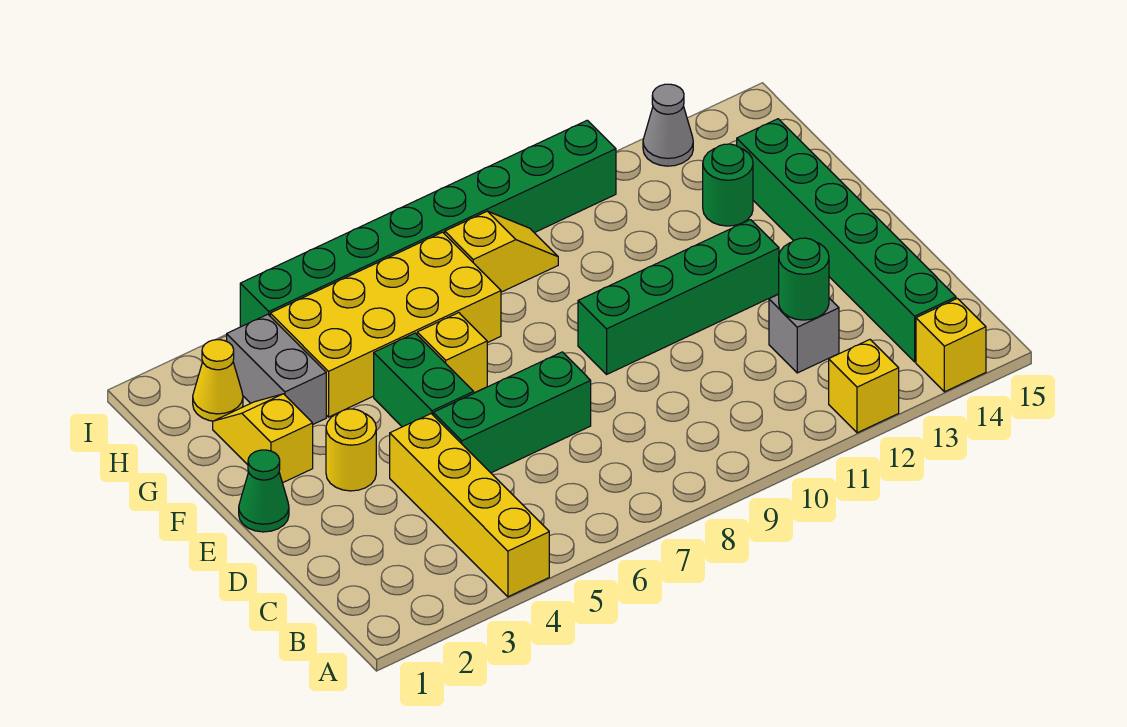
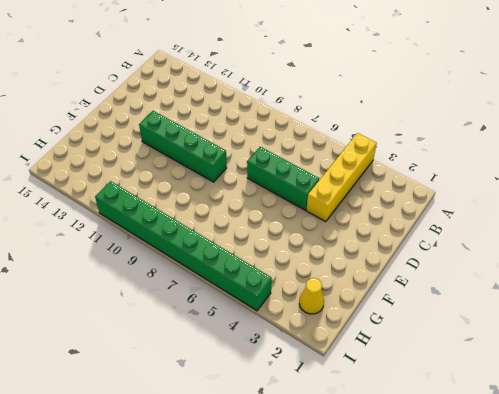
none -> yellow 1x1 brick [829,340,899,433]
none -> yellow 1x1 brick [916,298,986,392]
none -> green 1x6 brick [737,119,956,362]

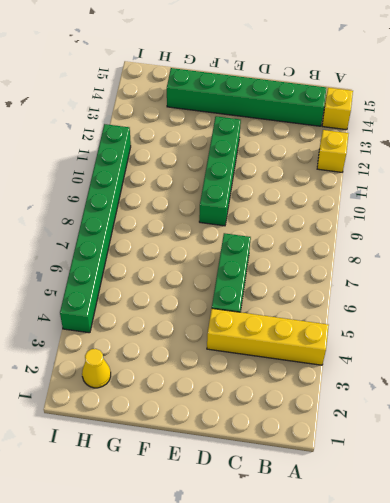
none -> grey 1x1 brick [769,294,839,373]
none -> green 1x1 cone [239,450,289,532]
none -> yellow 1x1 round brick [326,409,376,491]

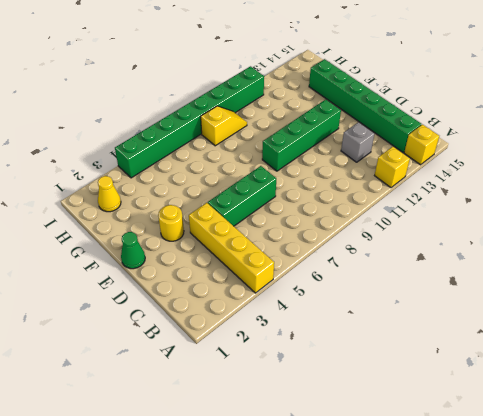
none -> green 1x2 brick [374,333,474,427]
none -> yellow 1x2 slope [213,394,313,483]
none -> yellow 1x1 brick [417,313,487,393]

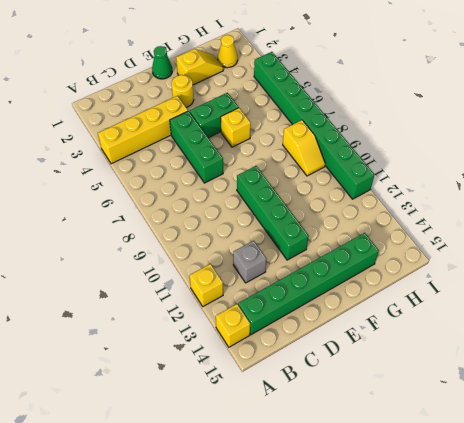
none -> grey 1x2 brick [227,314,326,424]
none -> yellow 2x4 brick [270,232,501,417]
none -> green 1x1 round brick [703,144,753,226]

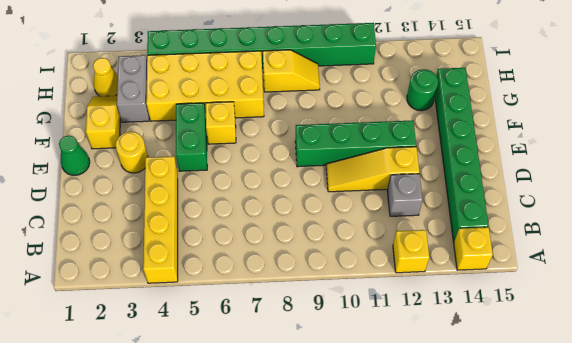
yellow 1x3 slope [326,147,419,192] -> none
none -> green 1x3 brick [433,352,591,473]
none -> grey 1x1 cone [643,84,693,166]
none -> green 1x1 round brick [779,238,829,320]

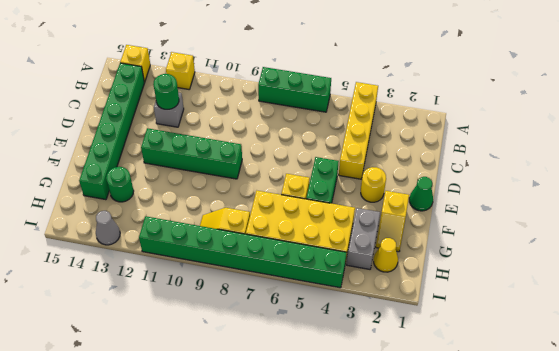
green 1x3 brick [258,67,331,112] -> green 1x3 brick moved to [433,352,591,473]

